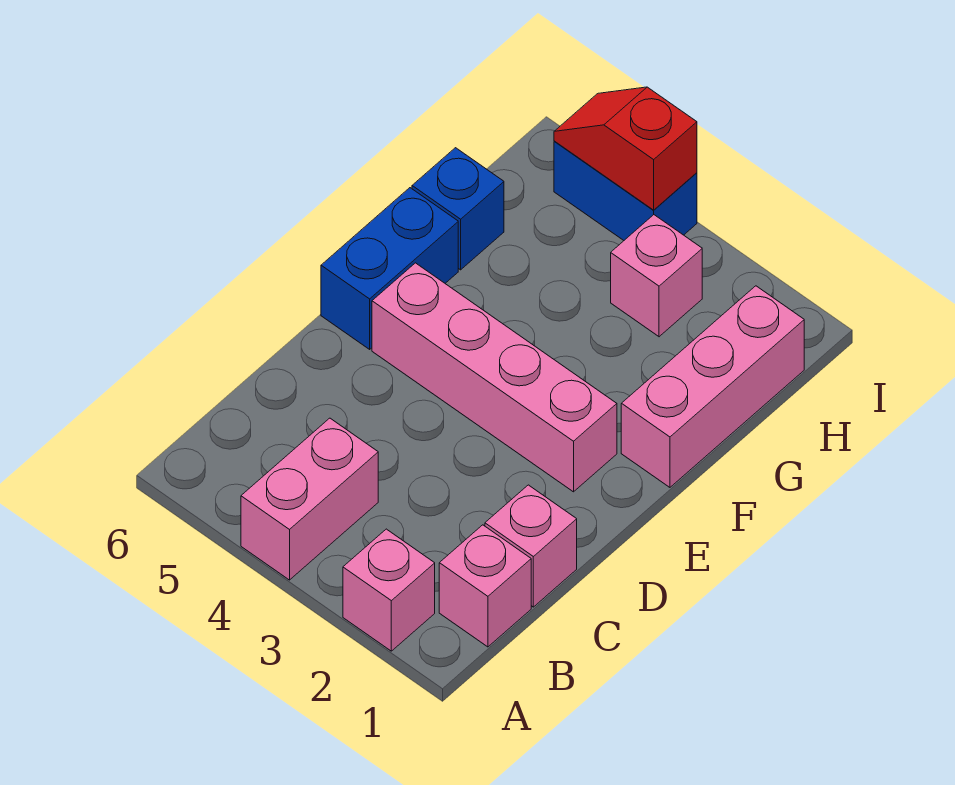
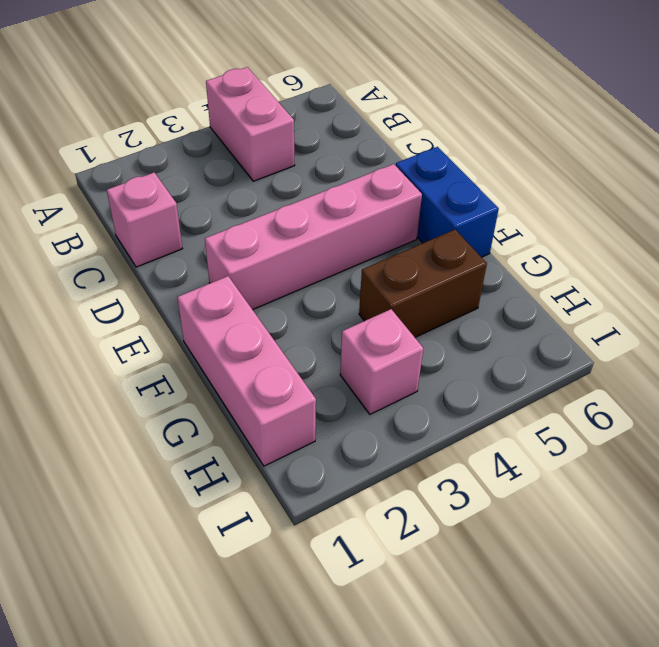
brown 1x2 brick [359,230,487,337] -> none
none -> pink 1x1 brick [343,529,435,651]
none -> pink 1x1 brick [439,525,531,647]

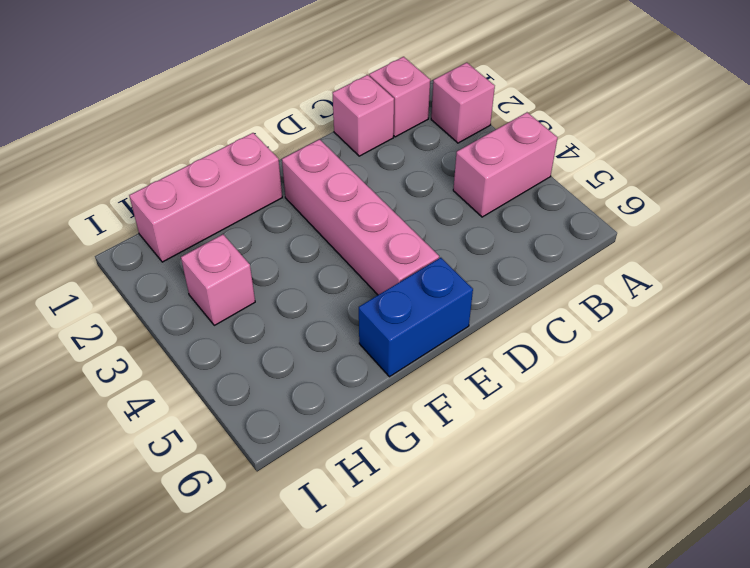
none -> blue 1x1 brick [412,148,504,270]
none -> blue 1x2 brick [554,141,697,240]

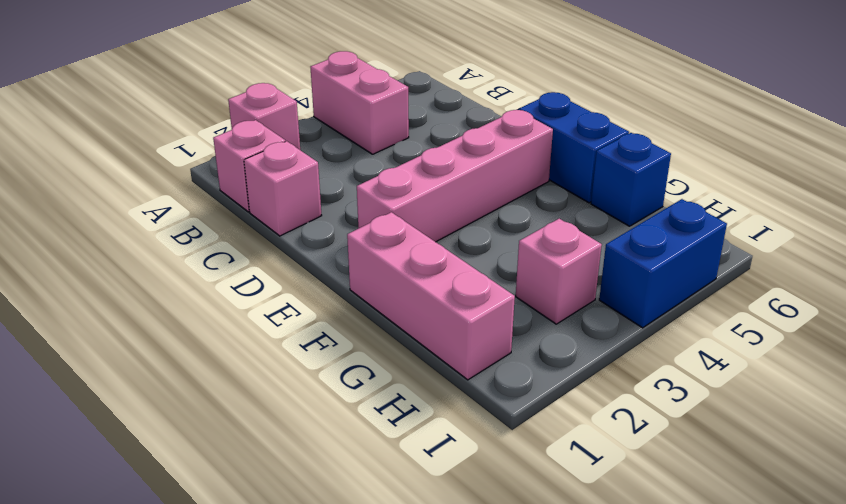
none -> red 1x2 slope [554,87,697,210]

